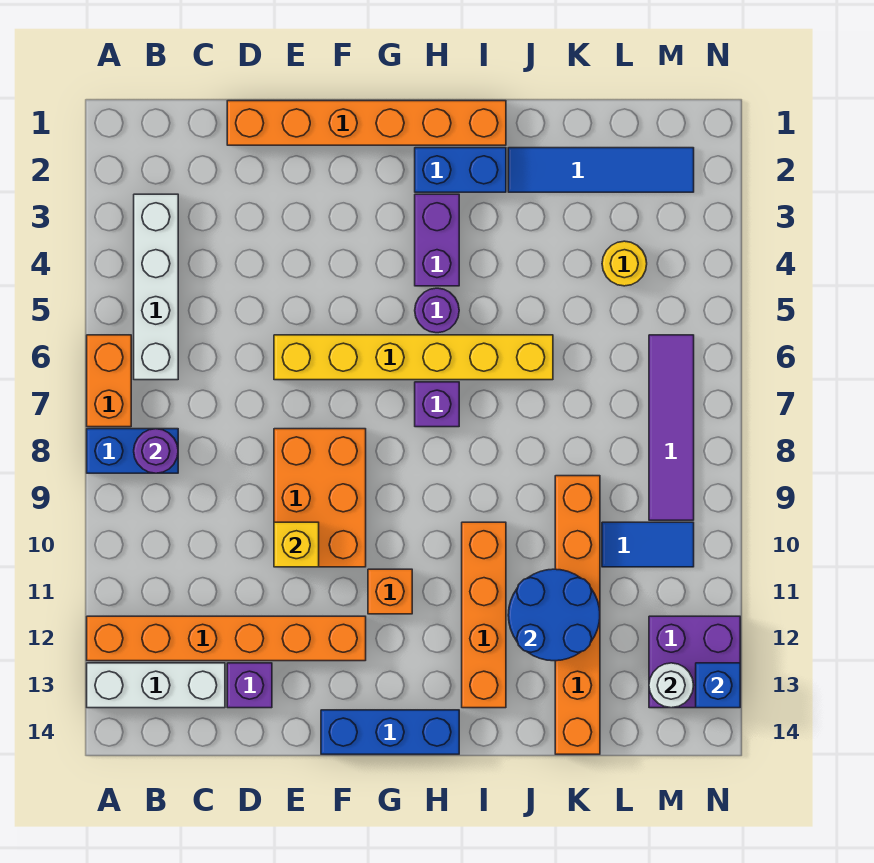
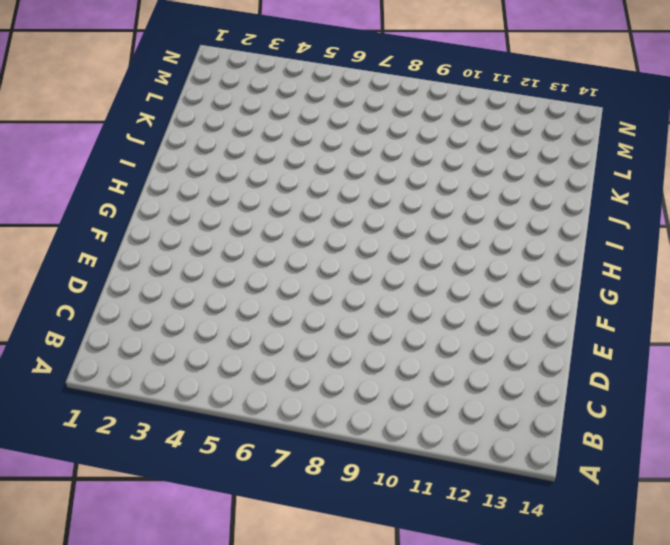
none -> orange 1x2 brick [87,335,131,427]
none -> blue 1x2 brick [87,429,178,473]
none -> orange 1x6 brick [87,616,366,661]

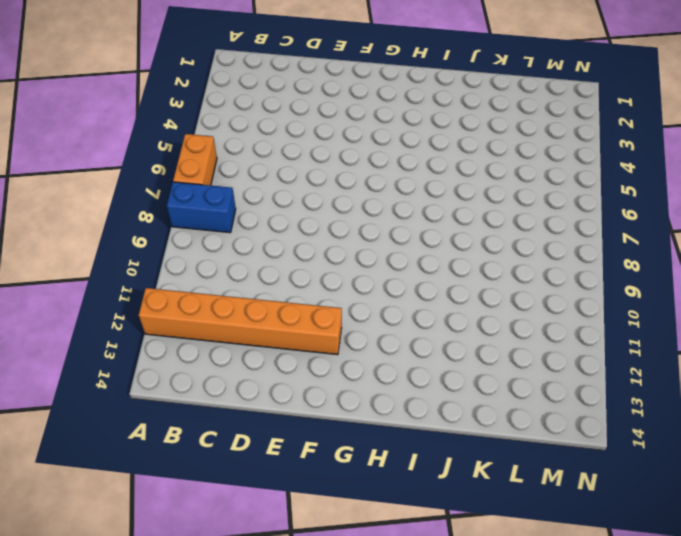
none -> white 1x3 brick [87,663,225,708]
none -> white 1x4 brick [134,194,178,380]
none -> orange 1x6 brick [227,101,506,145]

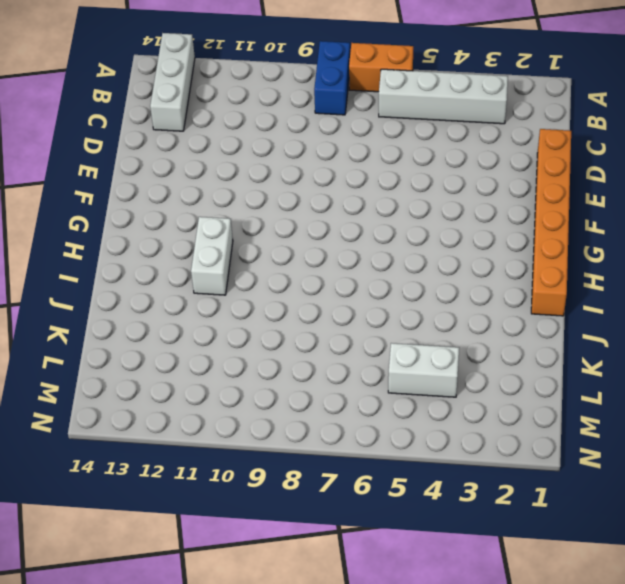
white 1x2 brick [191,217,233,295] -> orange 1x4 brick [462,522,506,708]
white 1x2 brick [388,343,459,397] -> yellow 1x1 round brick [602,241,647,286]
none -> orange 1x6 brick [87,616,366,661]
none -> purple 1x1 brick [227,663,272,708]
none -> yellow 1x6 brick [274,335,553,380]

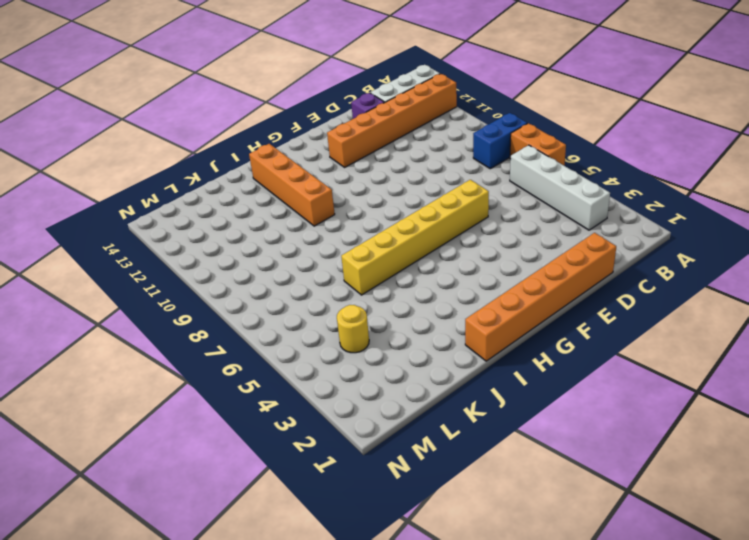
none -> orange 2x3 brick [274,429,366,567]
none -> blue 1x3 brick [321,710,459,754]
none -> orange 1x1 brick [368,569,412,614]

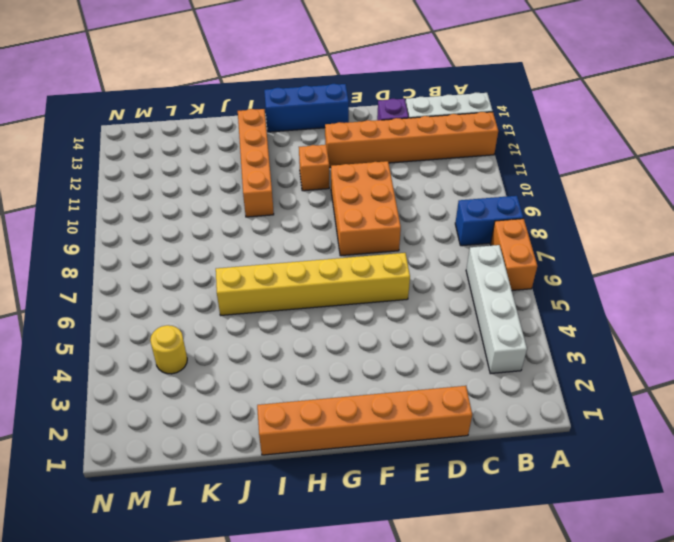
none -> blue 1x2 brick [415,148,506,192]
none -> purple 1x2 brick [415,194,459,286]
none -> purple 1x1 round brick [415,288,459,333]

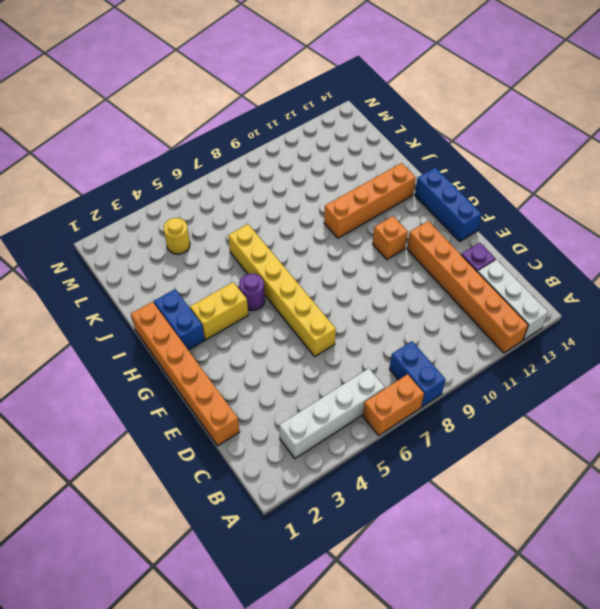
yellow 1x2 brick [190,282,248,340] -> purple 1x2 brick [415,194,459,286]
none -> orange 2x3 brick [274,429,366,567]
none -> purple 1x1 brick [415,382,459,427]
none -> blue 1x4 tile [508,148,694,192]

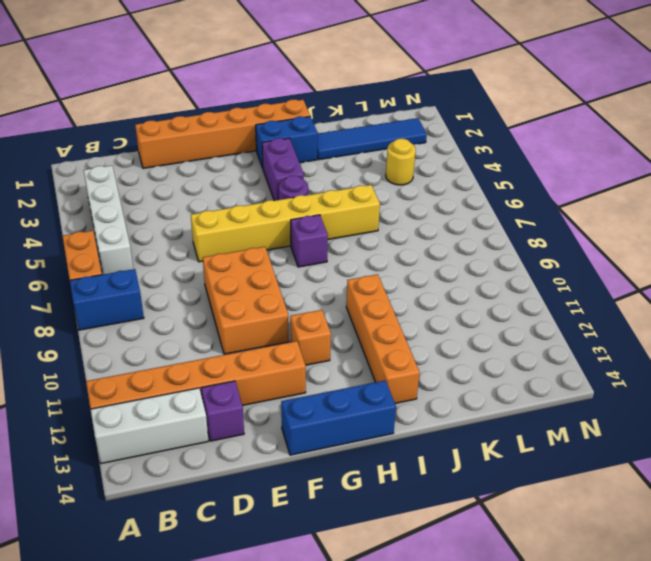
none -> orange 1x6 brick [555,476,600,754]
none -> blue 1x2 tile [602,522,694,567]
none -> purple 1x4 tile [649,335,694,520]

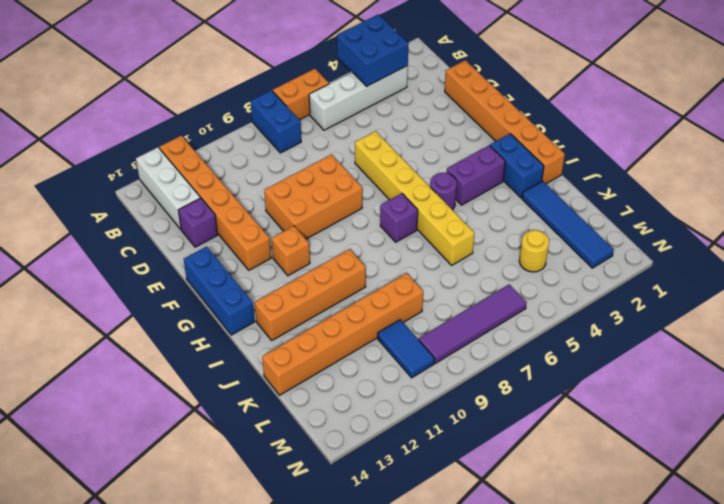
blue 2x2 brick [337,14,409,87] -> none
none -> purple 2x2 brick [649,616,740,708]
none -> purple 1x1 round brick [134,429,178,473]
none -> yellow 1x1 brick [274,522,319,567]

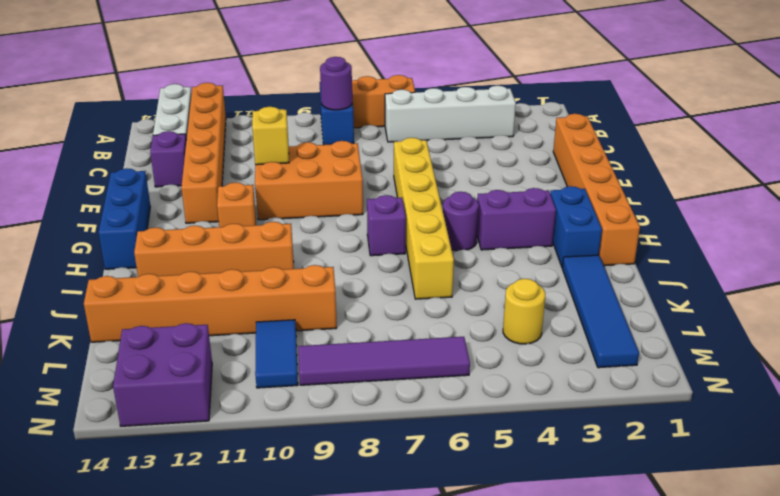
none -> blue 2x2 round brick [508,569,600,661]
none -> white 1x1 round brick [649,663,694,708]
none -> blue 1x1 brick [696,663,740,708]

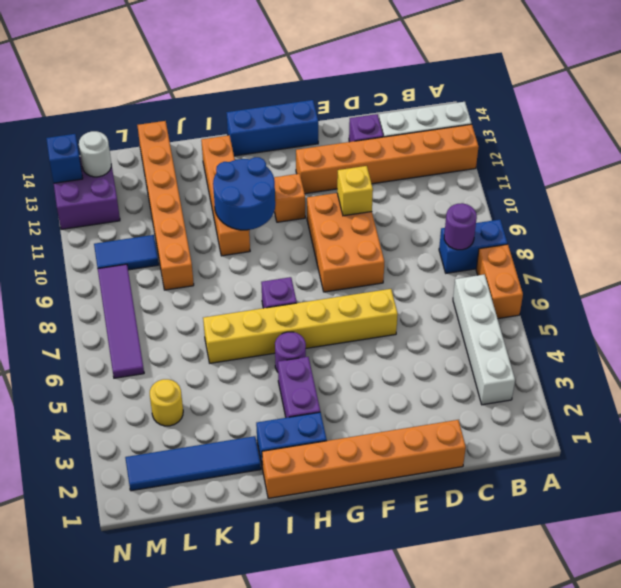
blue 2x2 round brick [213,157,275,230] -> blue 2x2 round brick moved to [508,569,600,661]

